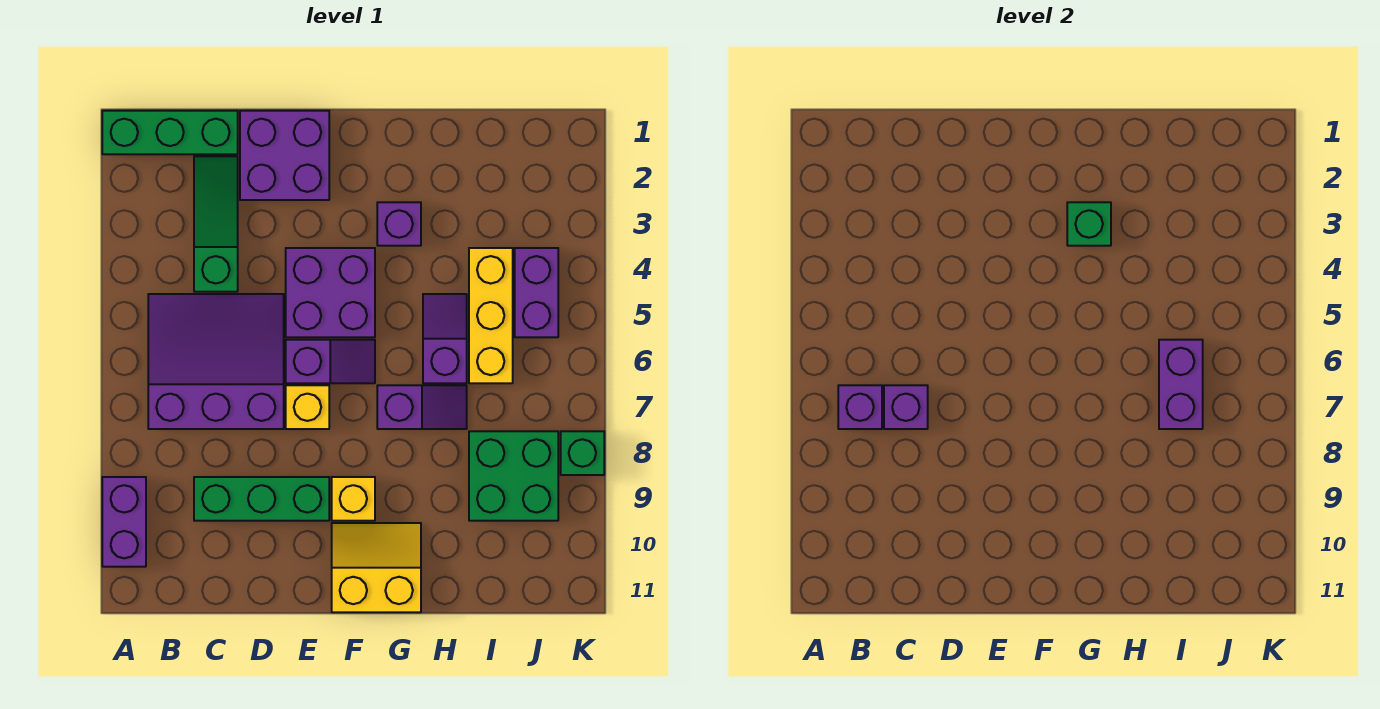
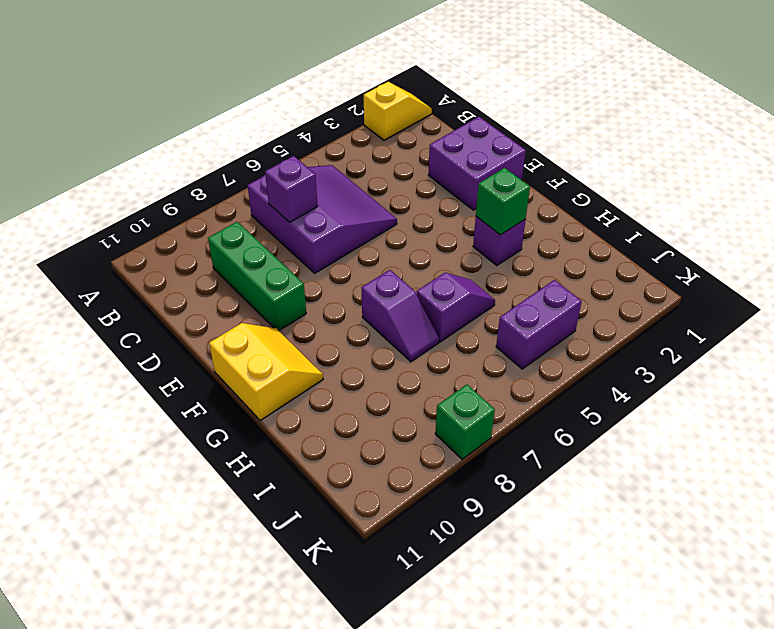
yellow 1x2 slope [364,82,432,140] -> green 1x3 brick [102,111,238,154]
none -> purple 1x2 brick [102,477,146,567]
none -> green 1x3 slope [194,156,238,292]
none -> purple 2x2 brick [286,248,375,337]

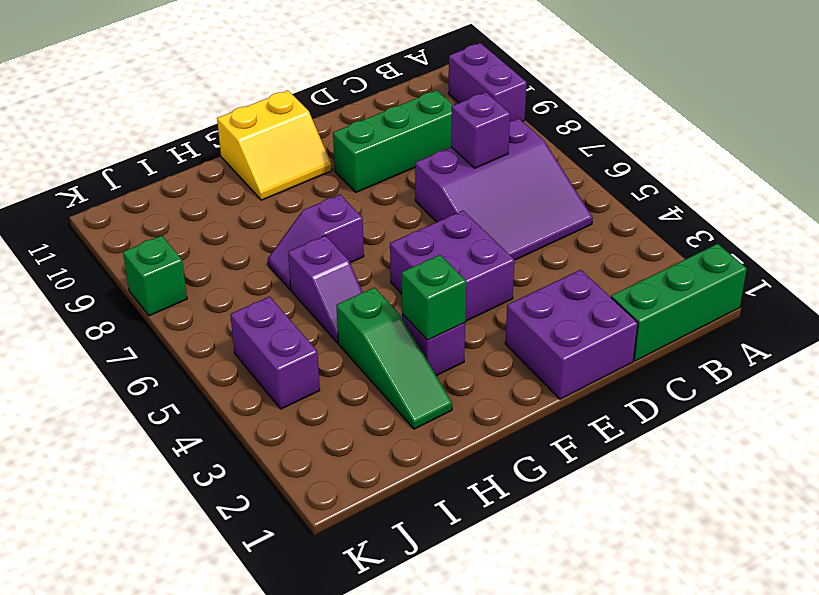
green 1x3 slope [336,288,452,429] -> green 1x3 slope moved to [194,156,238,292]
none -> purple 1x2 slope [286,340,375,383]
none -> yellow 1x1 brick [286,385,329,429]
none -> yellow 1x1 brick [332,477,375,521]

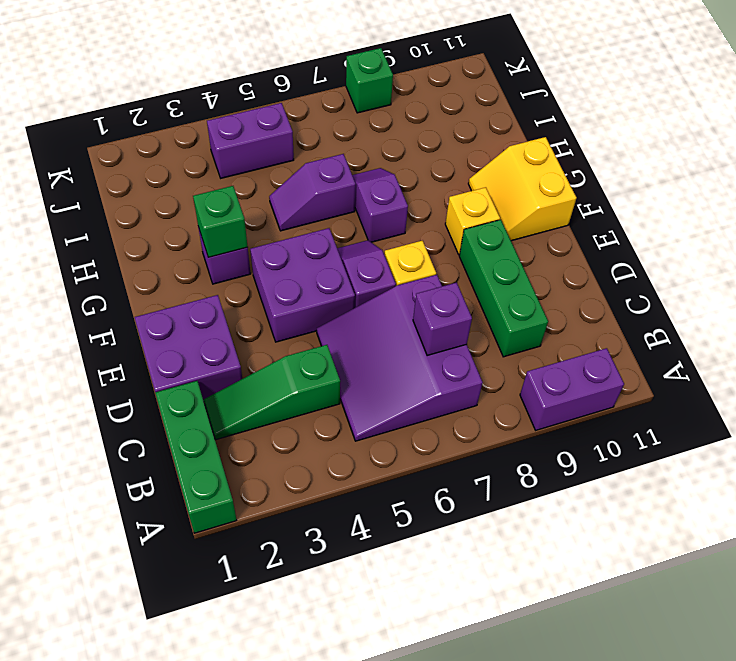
none -> yellow 1x3 brick [469,248,513,383]
none -> green 2x2 brick [469,431,558,521]
none -> purple 1x1 brick [838,385,882,429]

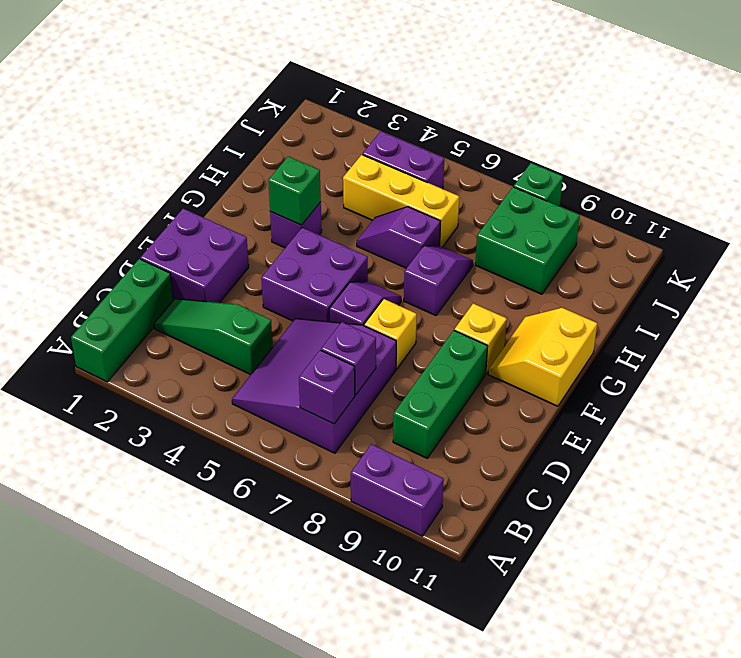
none -> purple 1x2 brick [1159,340,1203,429]

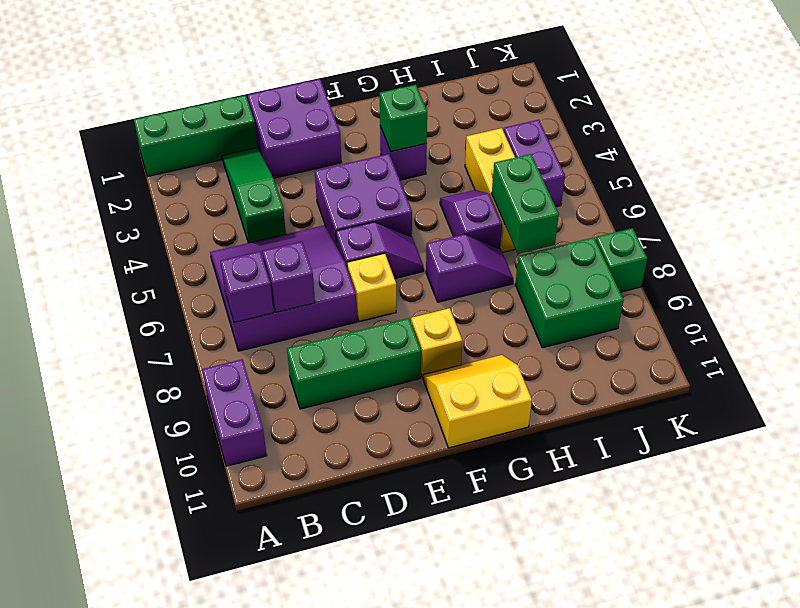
green 1x2 brick [492,154,559,254] -> purple 1x2 brick [1159,340,1203,429]

